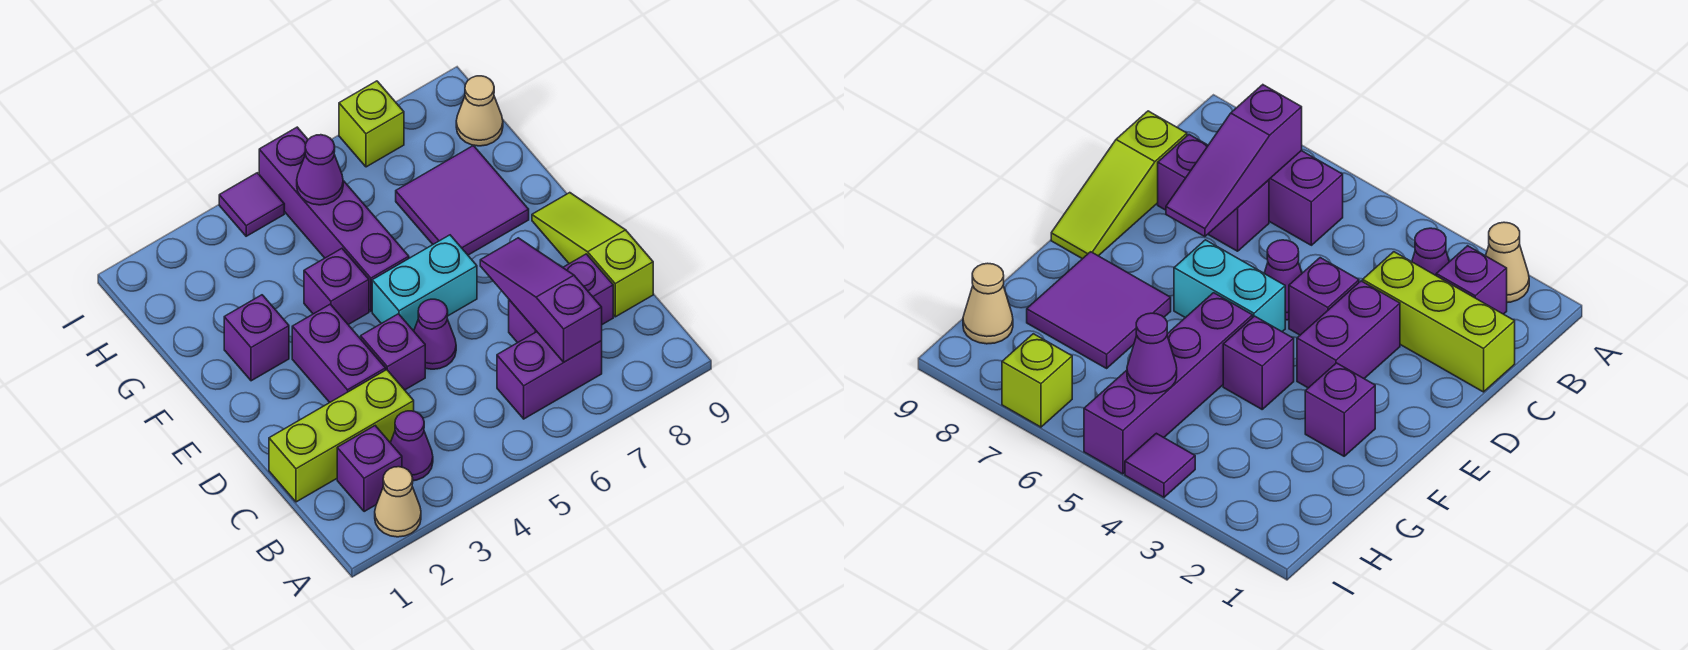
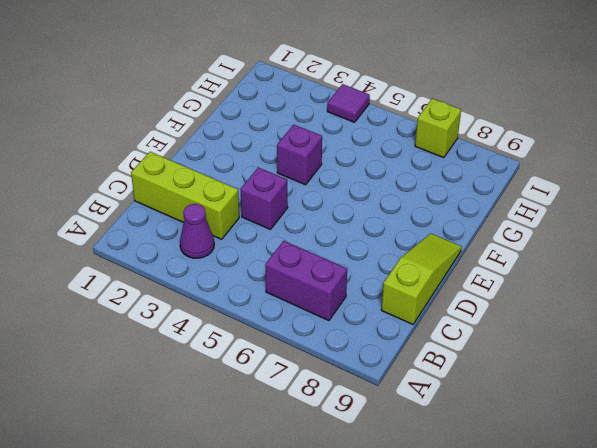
none -> tan 1x1 cone [375,467,421,537]
none -> purple 1x1 brick [337,426,402,512]
none -> purple 1x2 brick [509,254,613,343]

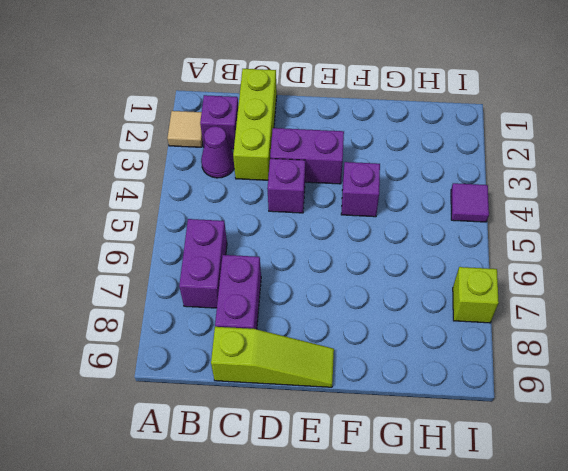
tan 1x1 tile [167,111,203,147] -> tan 1x1 cone [375,467,421,537]
none -> purple 1x1 cone [414,299,456,369]
none -> cyan 1x2 brick [372,235,477,331]
none -> purple 1x1 brick [224,295,289,381]

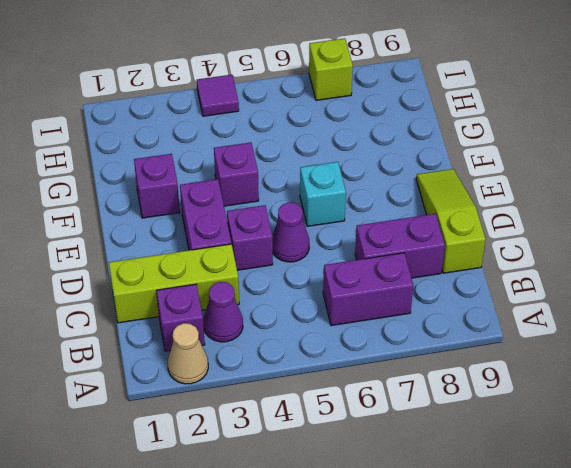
cyan 1x1 brick [300,162,346,226] -> cyan 1x2 brick [372,235,477,331]
none -> purple 1x4 brick [259,127,409,311]
none -> purple 2x2 tile [396,145,529,255]
none -> tan 1x1 cone [456,76,503,146]

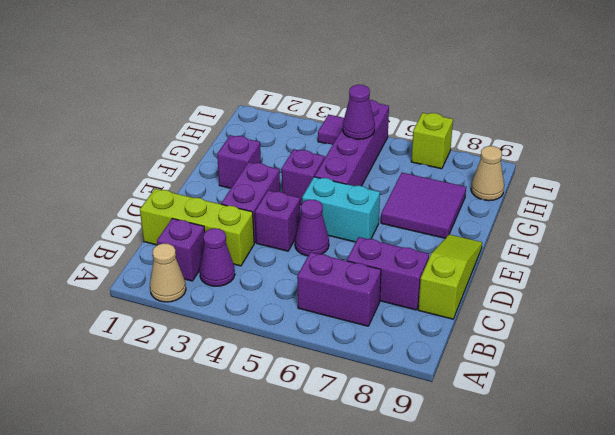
none -> purple 1x3 slope [480,238,602,362]

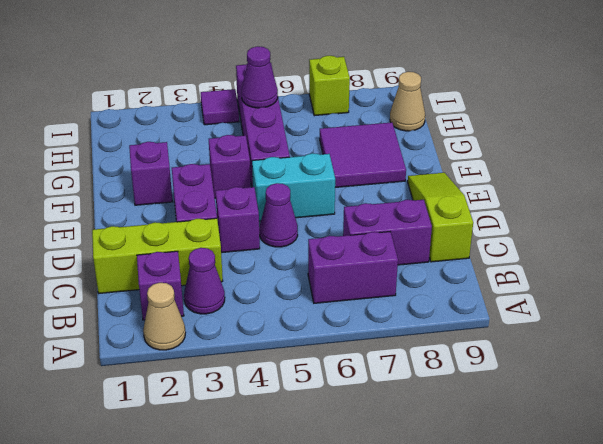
none -> purple 1x3 slope [480,238,602,362]

